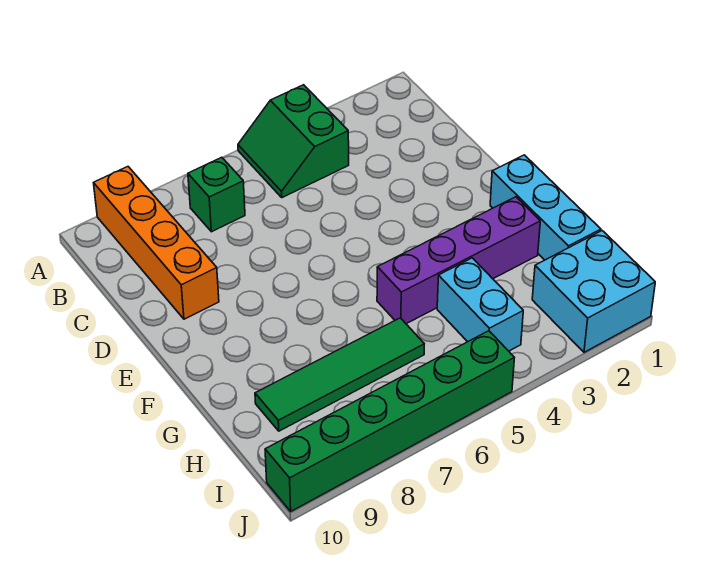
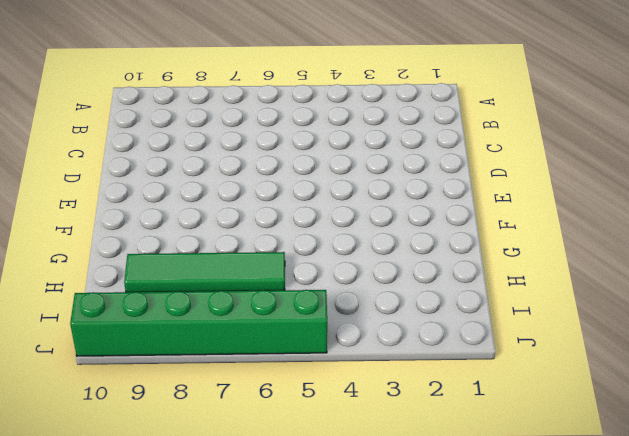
none -> green 2x2 slope [238,85,349,198]
none -> orange 1x4 brick [94,167,219,319]

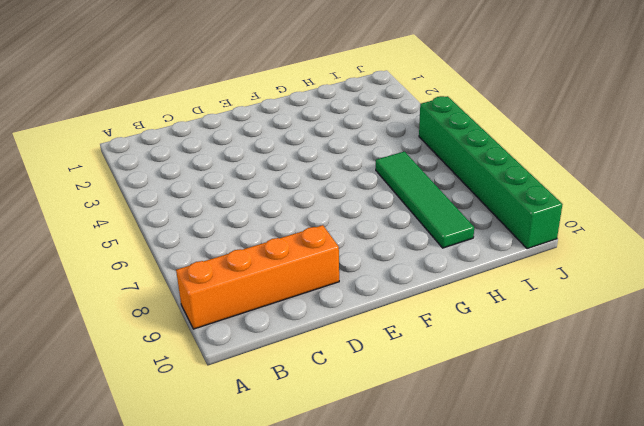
none -> green 2x2 slope [238,85,349,198]
none -> green 1x1 brick [188,157,245,232]

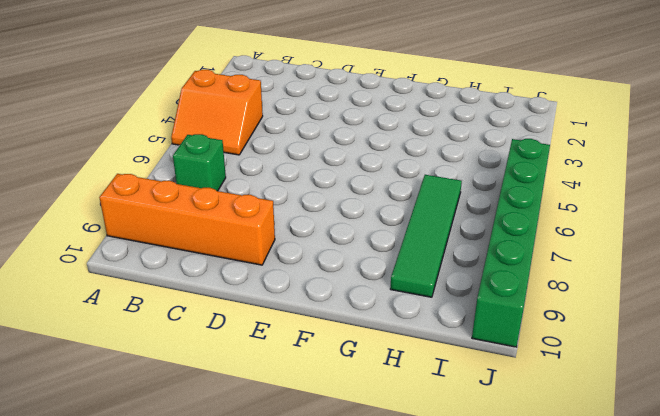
orange 2x2 slope [171,70,263,155] -> green 2x2 slope [238,85,349,198]
none -> cyan 1x3 brick [490,155,601,260]
none -> purple 1x4 brick [377,197,540,324]

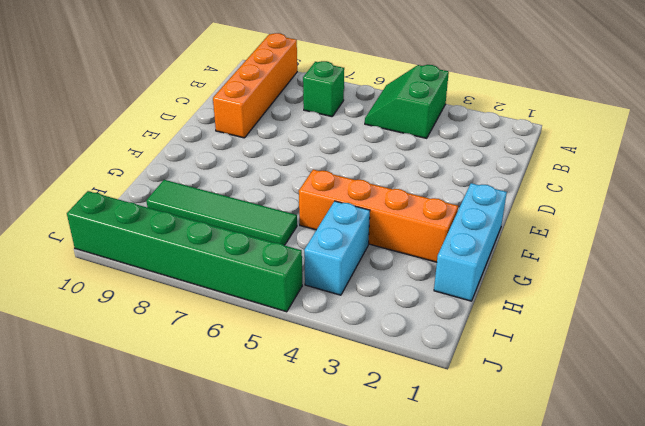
orange 1x4 brick [299,170,458,262] -> purple 1x4 brick [377,197,540,324]
none -> cyan 2x2 brick [532,231,655,352]

